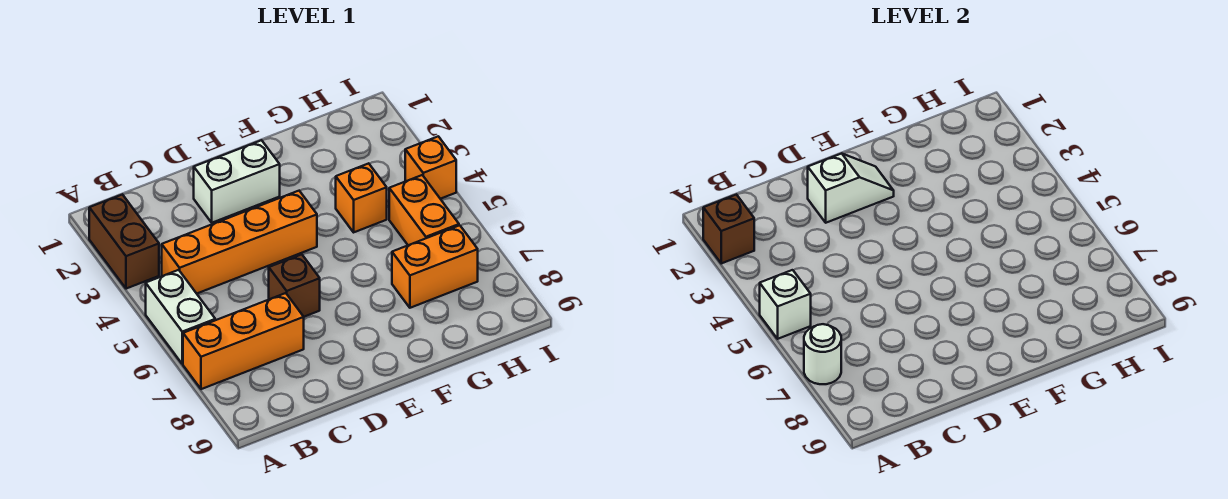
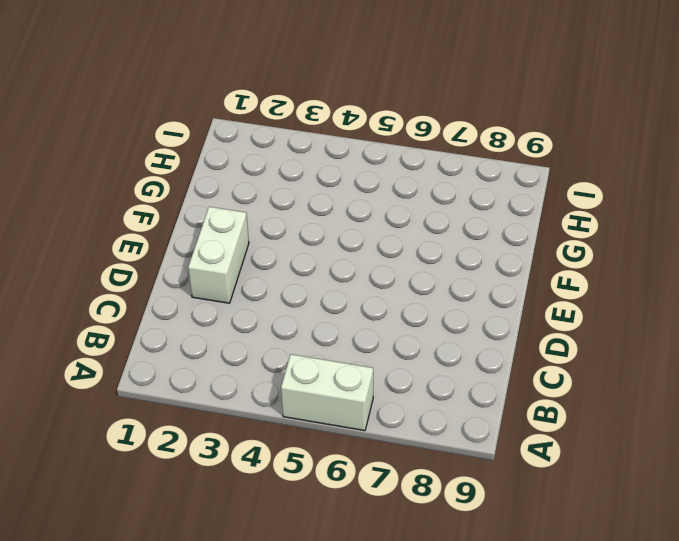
none -> brown 1x2 brick [89,194,159,289]
none -> orange 1x3 brick [183,293,304,389]
none -> orange 1x4 brick [162,191,317,294]

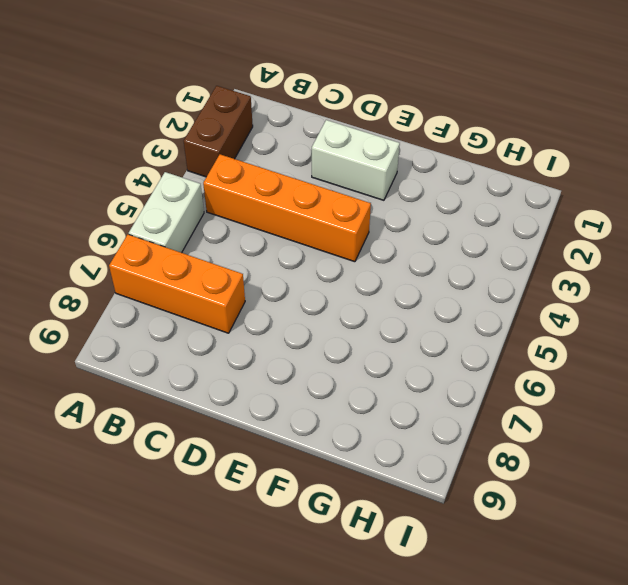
none -> brown 1x1 brick [269,254,320,317]
none -> orange 1x1 brick [336,163,387,232]
none -> orange 1x2 brick [392,225,478,308]

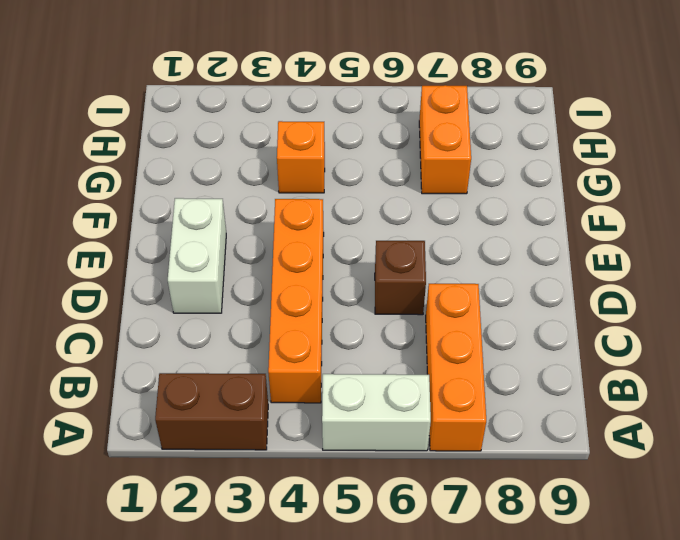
none -> orange 1x2 brick [389,175,459,245]
none -> orange 1x1 brick [405,136,456,199]
none -> brown 1x1 brick [703,194,754,263]

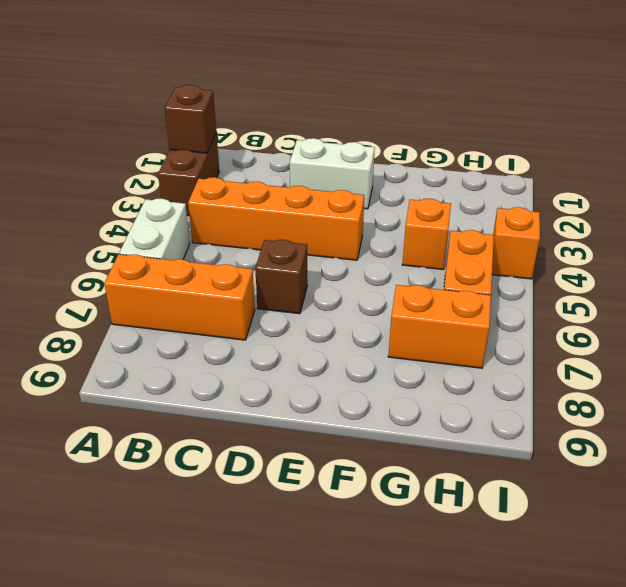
none -> white 1x1 brick [760,270,811,339]
none -> white 1x1 round brick [804,324,841,384]
none -> white 1x2 slope [808,153,894,223]

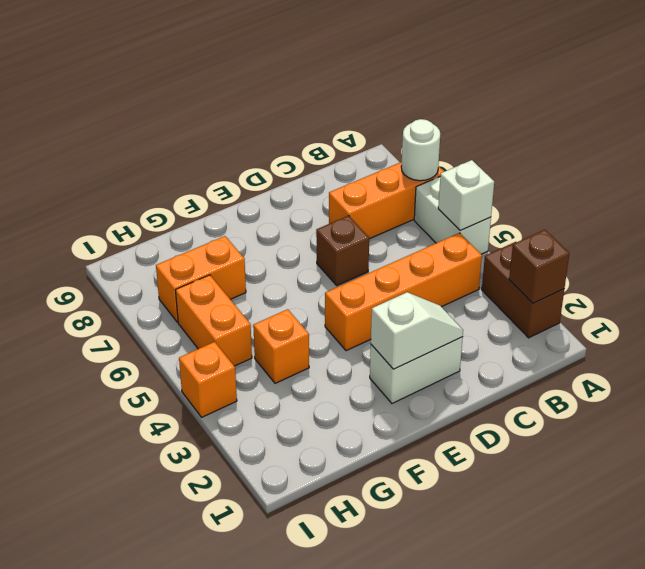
white 1x2 slope [371,292,463,369] -> white 1x2 slope turned to [808,153,894,223]

